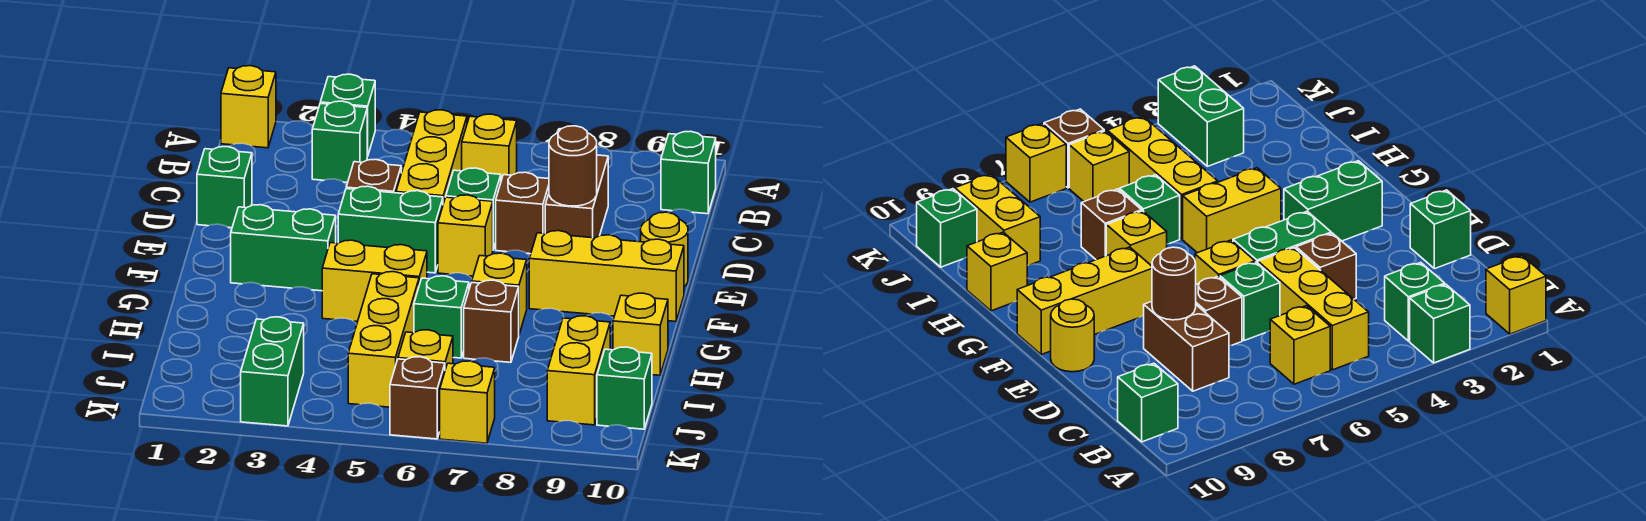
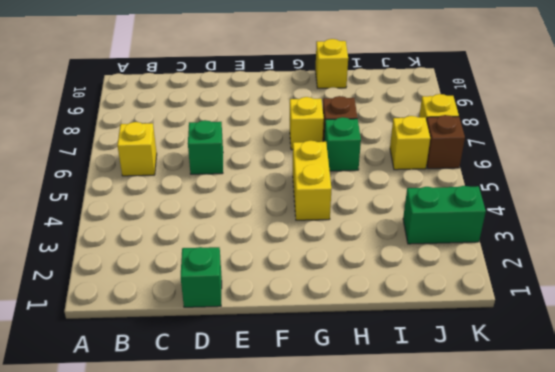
none -> yellow 1x1 brick [221,66,276,148]
none -> green 1x1 brick [320,74,375,156]
none -> green 1x1 brick [312,101,367,182]

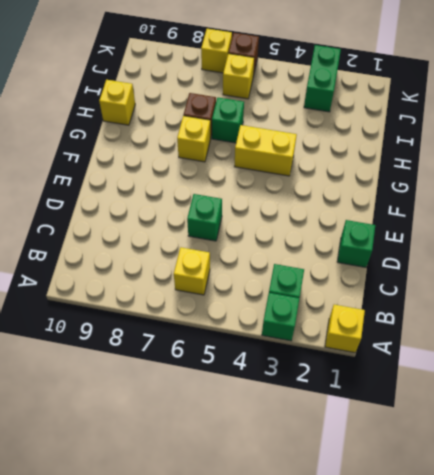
none -> yellow 1x3 brick [396,110,467,203]
none -> green 1x1 brick [661,131,716,214]
none -> brown 1x2 brick [545,155,608,238]

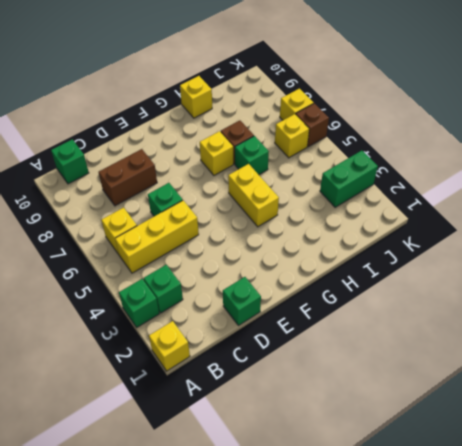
none -> brown 1x1 brick [346,159,401,193]
none -> brown 1x1 brick [496,172,549,254]
none -> green 1x2 brick [338,186,443,273]

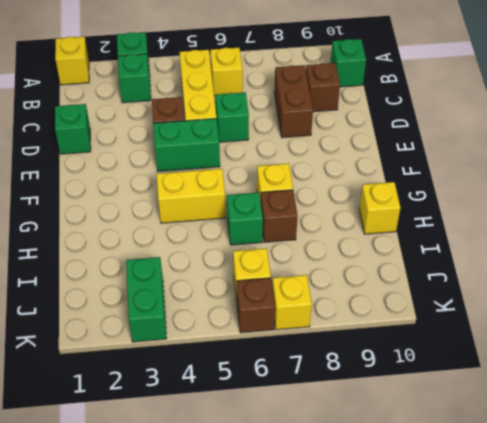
brown 1x1 brick [306,63,340,112] -> brown 1x1 brick moved to [496,172,549,254]
none -> yellow 1x1 brick [438,195,493,276]
none -> yellow 1x1 round brick [641,212,688,287]
none -> green 1x2 brick [231,205,336,291]

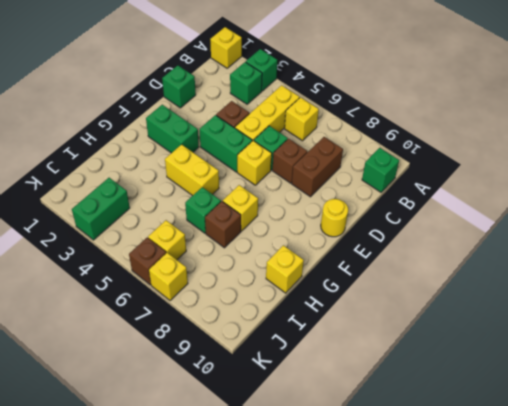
none -> yellow 1x3 brick [529,231,684,321]
none -> yellow 1x3 brick [348,272,419,407]
none -> yellow 1x2 brick [547,316,610,425]

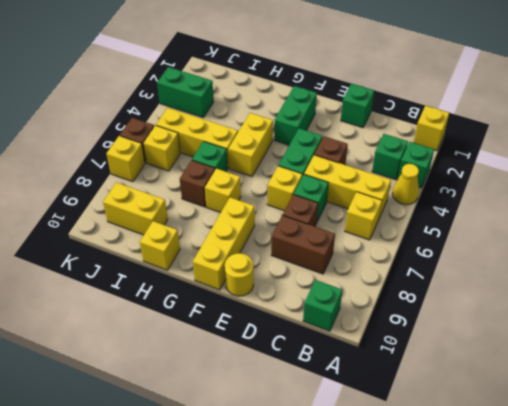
yellow 1x1 cone [392,164,419,205] -> none
none -> green 1x1 brick [597,347,652,429]
none -> brown 1x1 round brick [549,126,597,206]

